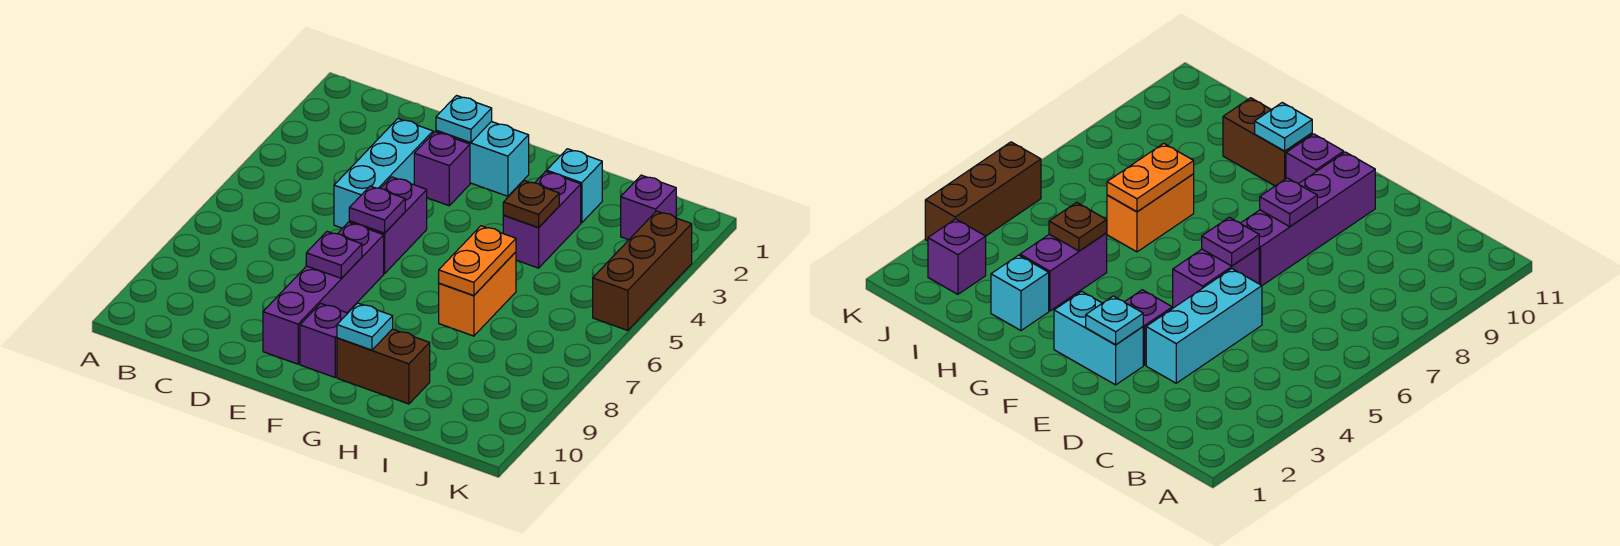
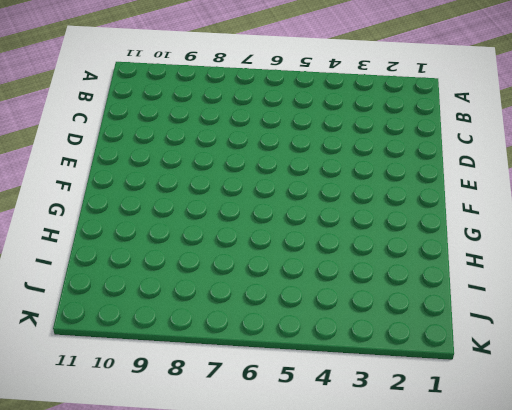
none -> cyan 1x3 brick [334,119,433,228]
none -> cyan 1x2 brick [436,121,529,196]
none -> purple 1x1 brick [414,132,470,206]

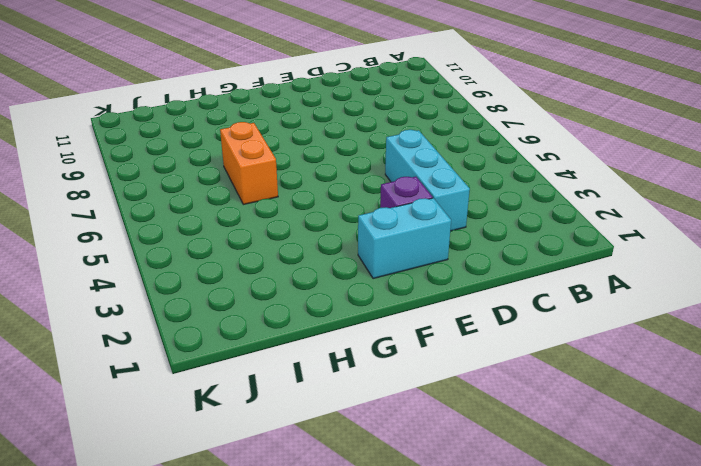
none -> purple 1x2 brick [349,177,427,274]
none -> purple 1x4 brick [263,222,384,364]
none -> purple 1x1 brick [300,303,348,377]

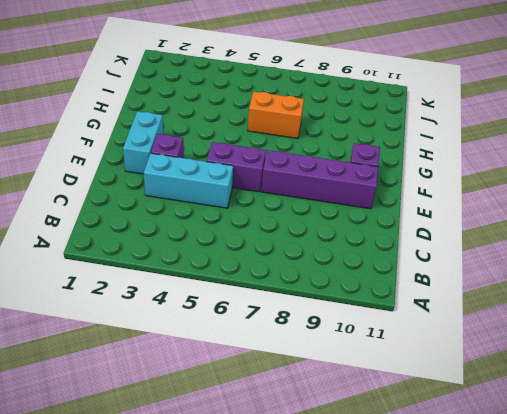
none -> brown 1x2 brick [337,329,430,404]
none -> cyan 1x1 brick [547,149,602,223]
none -> purple 1x2 brick [503,171,581,268]

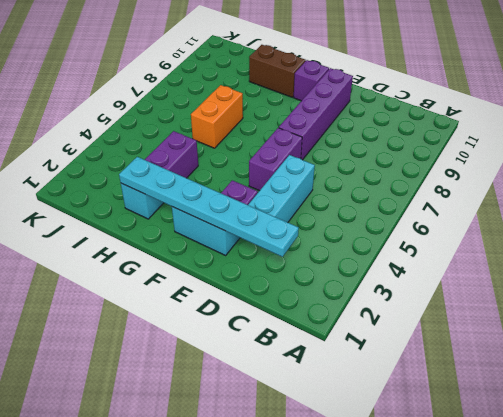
cyan 1x6 plate [119,157,299,257] -> cyan 1x1 plate [436,96,492,142]
none -> purple 1x1 brick [621,175,676,240]
none -> brown 1x3 brick [593,211,692,330]
none -> purple 1x1 plate [349,186,405,233]

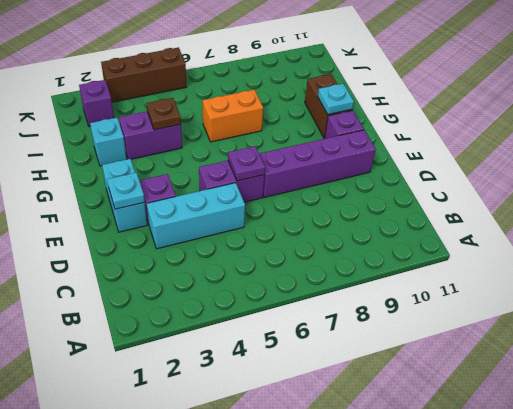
none -> purple 1x1 plate [306,231,362,278]
none -> orange 1x2 plate [438,226,516,295]

